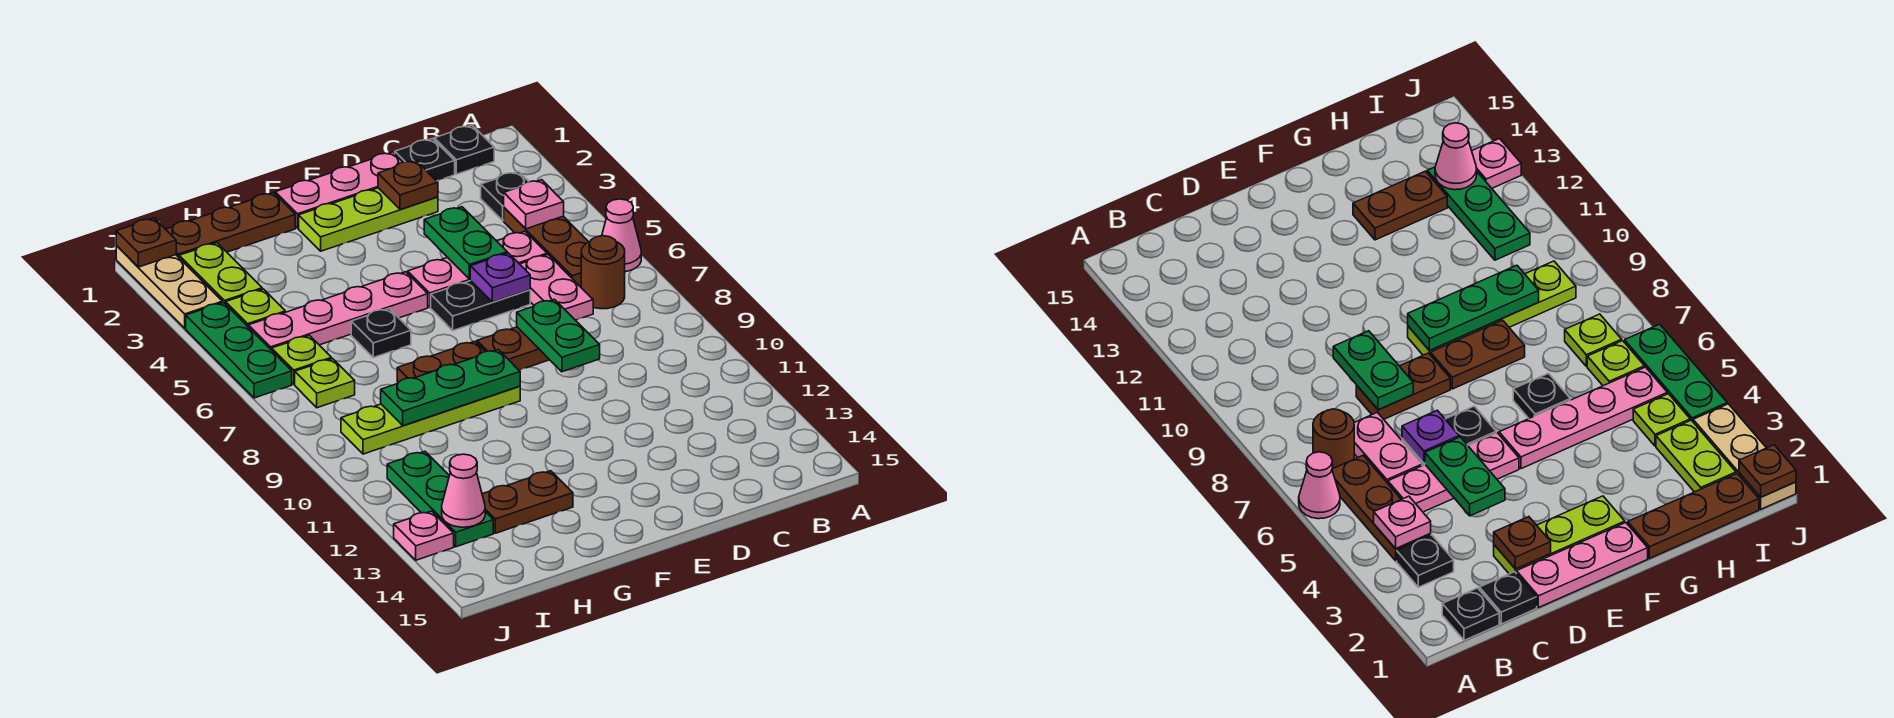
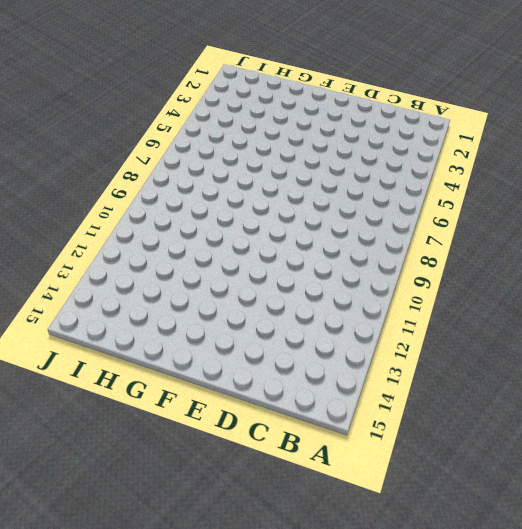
none -> pink 1x1 cone [602,199,641,272]
none -> black 1x1 plate [434,125,494,174]
none -> black 1x1 plate [481,171,529,220]
none -> brown 1x3 plate [504,208,588,287]

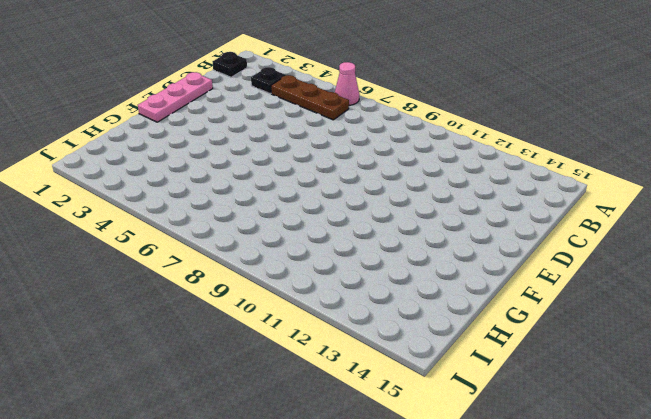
none -> brown 1x1 round brick [581,236,625,309]
none -> black 1x1 plate [395,139,455,181]
none -> pink 1x3 plate [408,231,547,307]
none -> pink 1x2 plate [520,255,593,320]

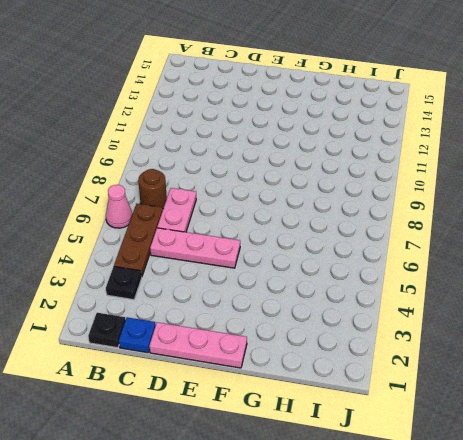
blue 1x1 plate [119,317,156,353] -> black 1x1 plate [395,139,455,181]
none -> lime 1x3 plate [299,188,438,251]
none -> black 1x2 plate [431,281,530,331]
none -> brown 1x2 plate [477,327,549,370]
none -> pink 1x4 plate [249,272,428,350]

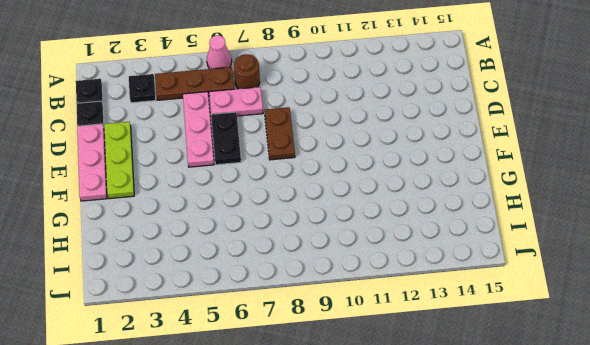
none -> pink 1x4 plate [249,272,428,350]
none -> brown 1x2 plate [397,341,485,383]
none -> lime 1x4 plate [341,386,520,454]
none -> brown 1x3 plate [166,192,295,257]

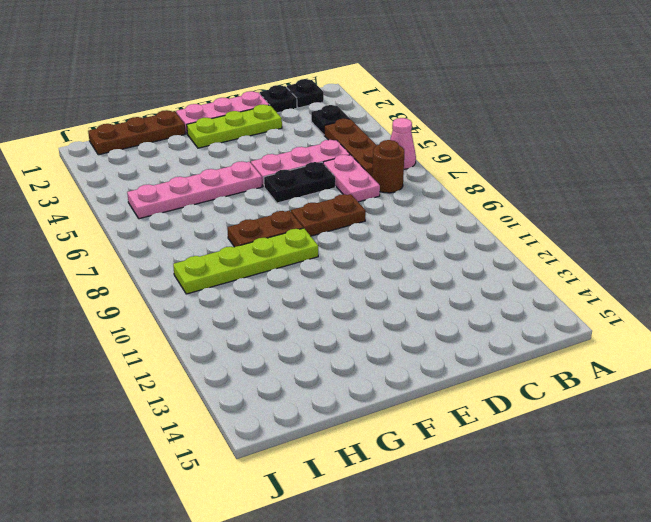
none -> black 1x1 plate [351,309,411,358]
none -> brown 1x2 plate [482,471,573,533]
none -> lime 1x2 plate [179,243,262,303]
none -> lime 1x1 plate [225,289,285,327]

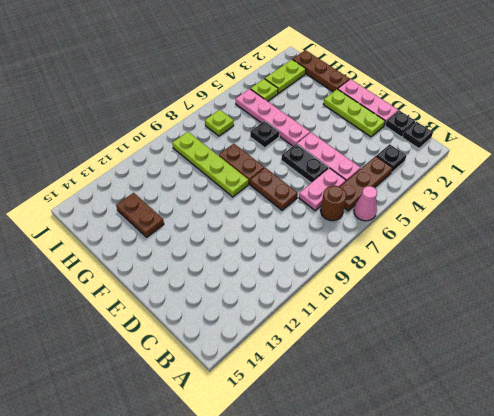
none -> lime 1x1 plate [272,335,332,384]
none -> green 1x3 plate [387,451,493,547]
none -> tan 1x3 plate [116,246,222,328]
none -> green 1x3 plate [186,303,292,398]

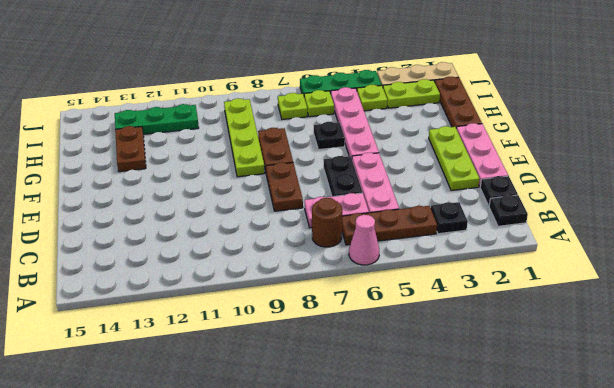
none -> pink 1x1 plate [394,511,454,560]
none -> pink 1x1 plate [504,180,564,229]
none -> brown 1x1 plate [378,160,438,209]
none -> green 1x2 plate [424,207,507,279]

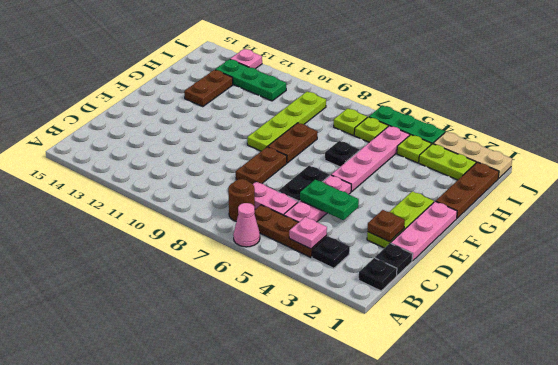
none -> purple 1x1 plate [470,253,530,302]
none -> green 1x2 plate [517,299,600,372]
none -> green 1x3 plate [381,350,520,426]
none -> pink 1x1 cone [442,454,485,527]

